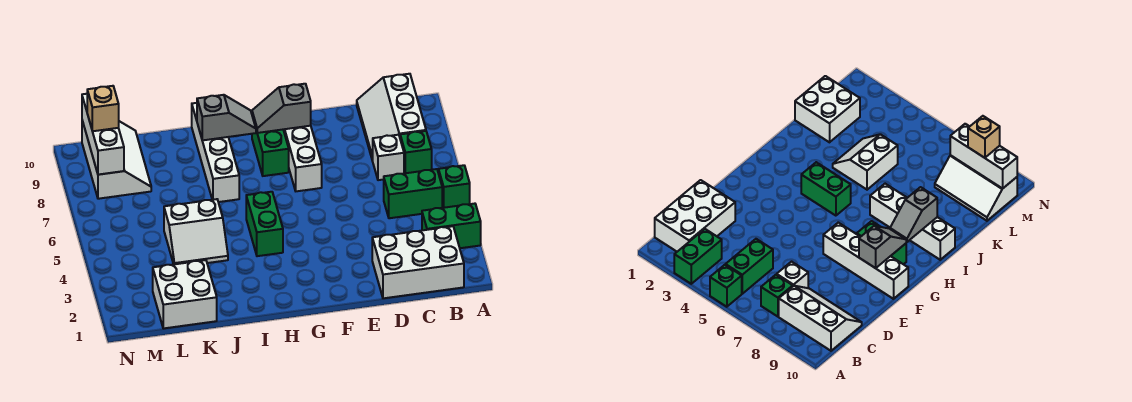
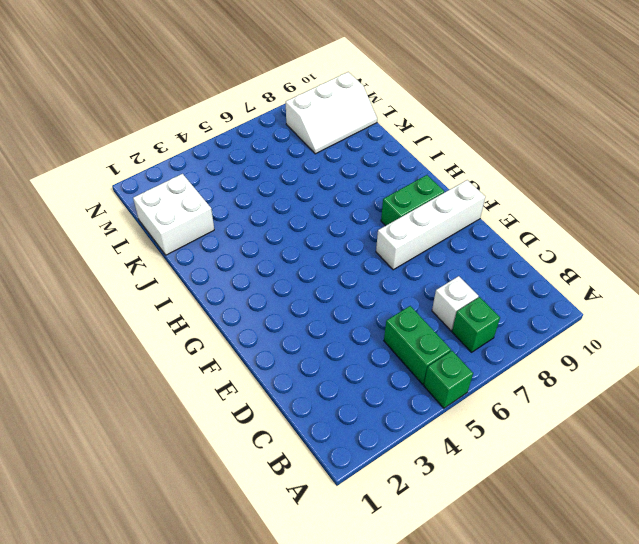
none -> green 1x2 brick [422,204,481,248]
none -> white 2x3 brick [372,226,464,298]
none -> white 2x3 slope [357,74,426,161]

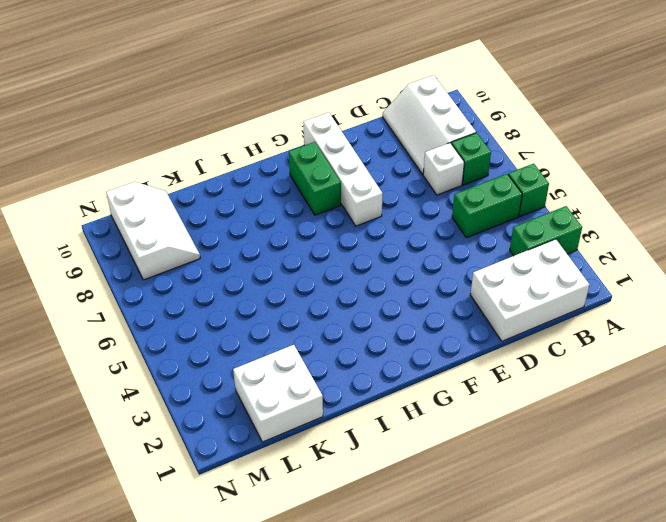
none -> green 1x2 brick [246,192,283,256]
none -> white 1x4 brick [192,103,239,202]
none -> white 2x2 slope [164,199,228,264]

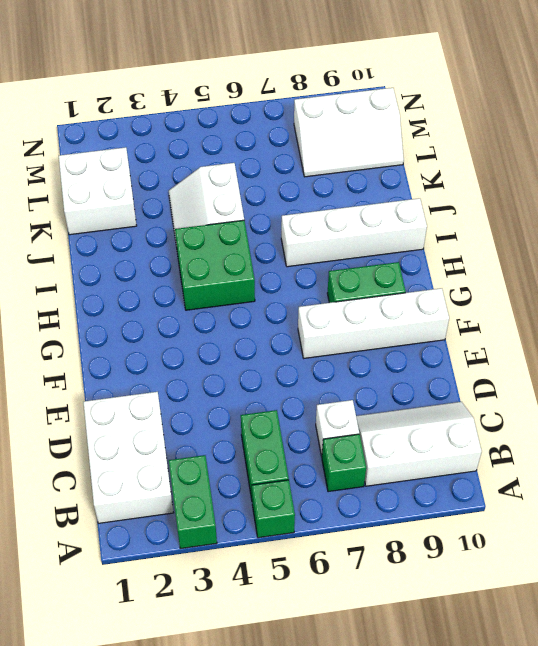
green 2x2 brick [175,220,255,310] -> green 1x2 brick [246,192,283,256]
none -> grey 1x2 slope [252,84,311,133]
none -> grey 1x2 slope [197,95,256,140]
none -> white 1x3 brick [82,94,124,175]

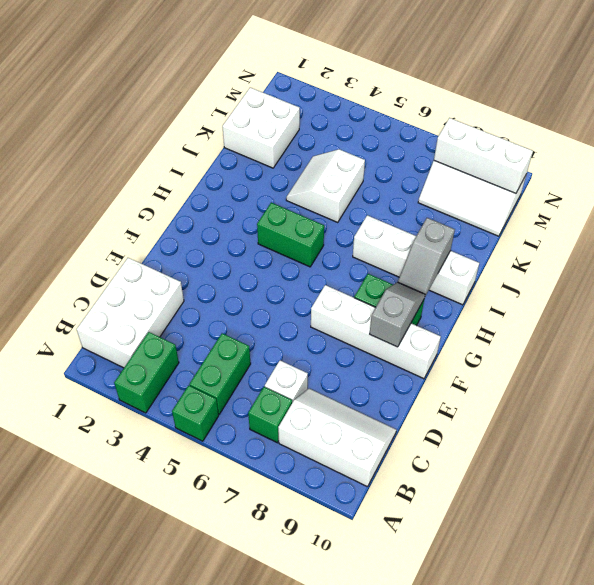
none -> tan 1x1 brick [87,86,119,131]

